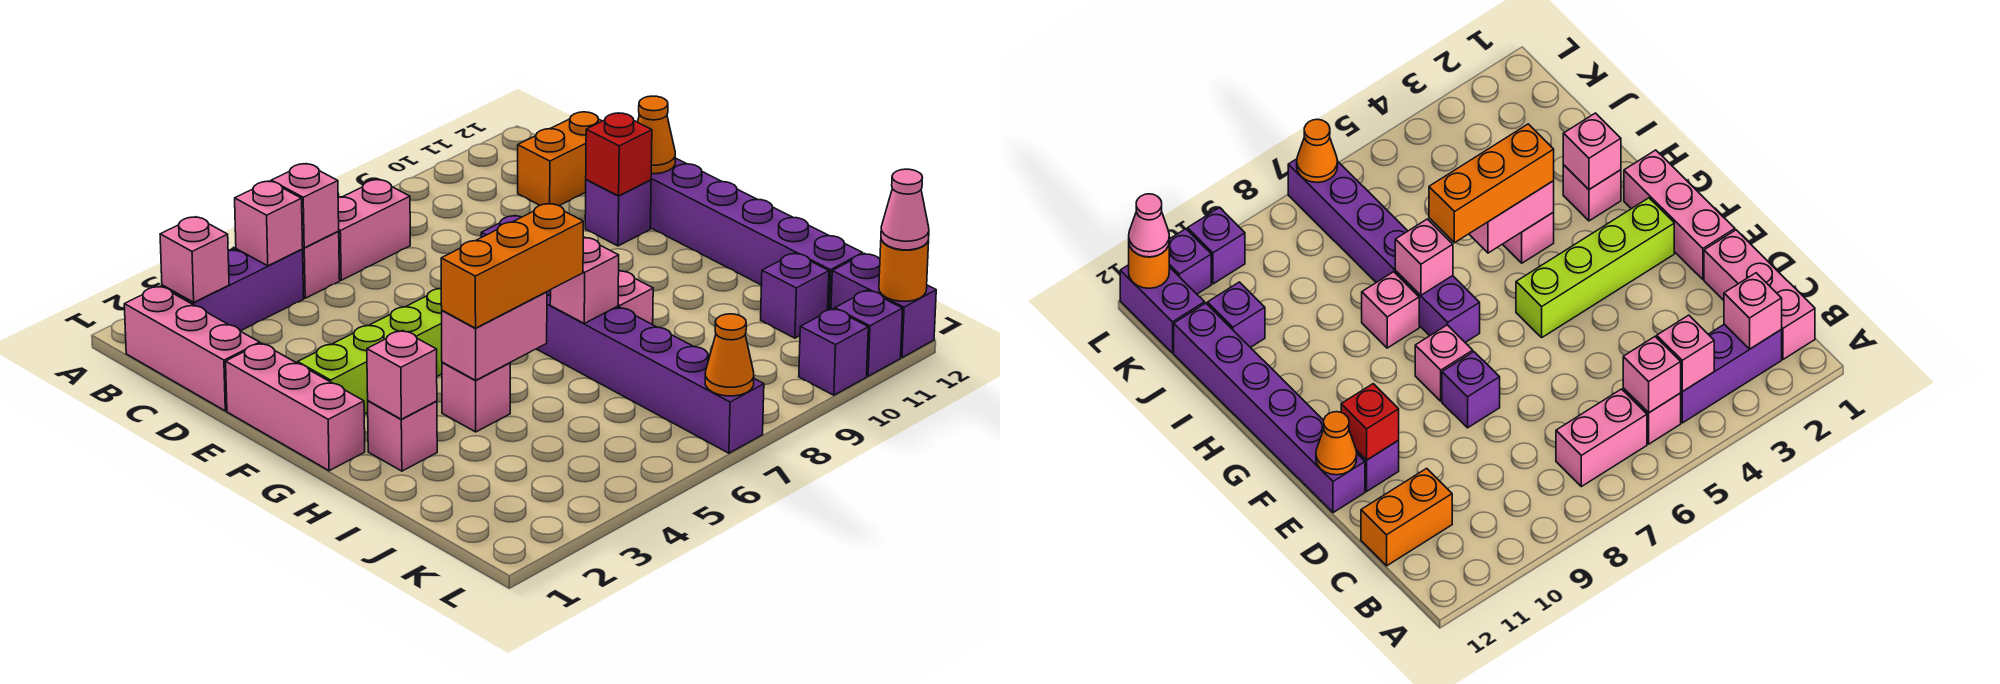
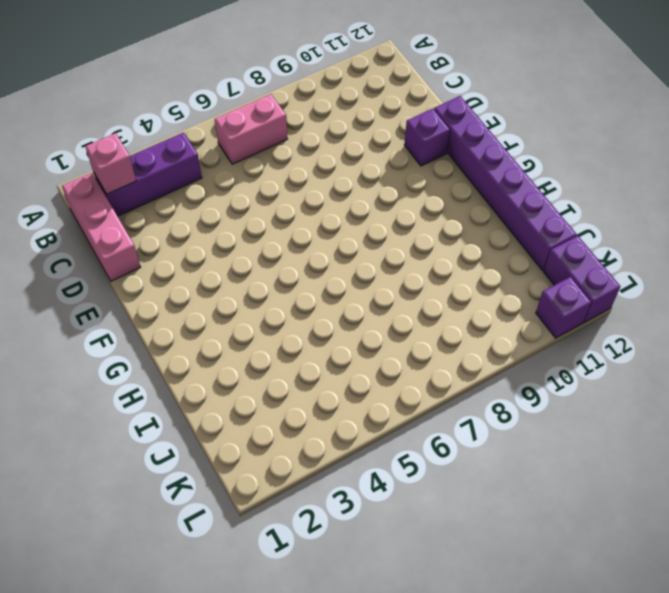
none -> pink 1x1 brick [302,232,340,298]
none -> orange 1x2 brick [518,112,602,206]
none -> pink 1x3 brick [226,343,365,471]
none -> purple 1x1 brick [1442,352,1500,428]

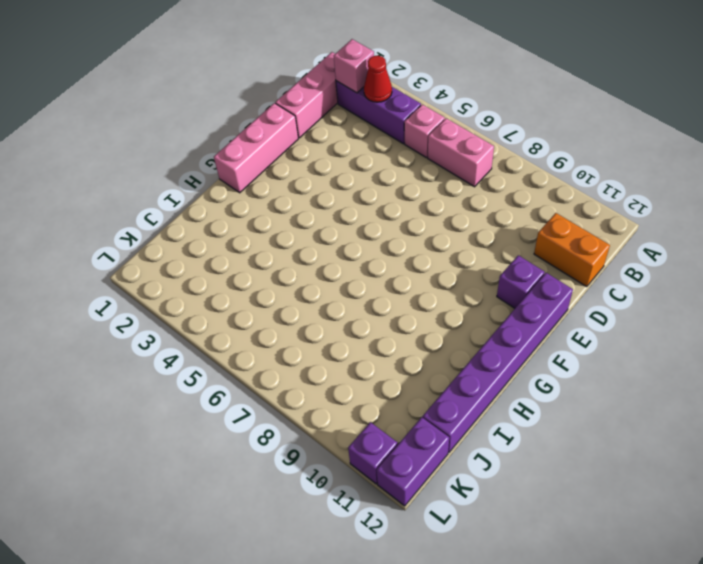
red 1x1 cone [364,56,392,102] -> none
none -> purple 1x1 brick [1442,352,1500,428]
none -> lime 1x4 brick [298,289,442,414]
none -> pink 1x1 brick [1415,325,1473,401]
none -> purple 1x6 brick [537,290,764,453]

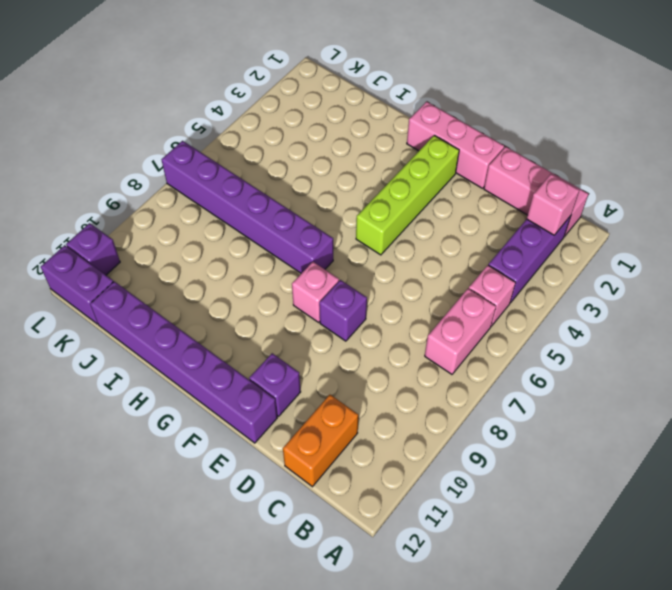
none -> pink 1x1 brick [368,401,437,471]
none -> pink 1x1 brick [442,362,510,432]
none -> pink 1x1 brick [618,270,653,325]
none -> purple 1x1 brick [761,253,829,338]

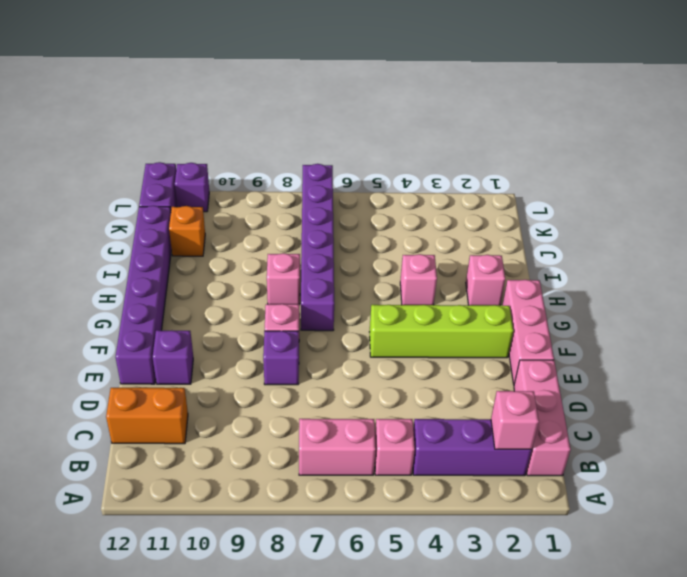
orange 1x1 brick [169,206,205,256] -> purple 1x1 brick [761,253,829,338]
none -> purple 1x1 brick [799,309,868,395]
none -> pink 1x1 brick [235,181,303,266]
none -> pink 1x1 brick [271,164,339,248]
none -> red 1x1 brick [586,113,652,196]

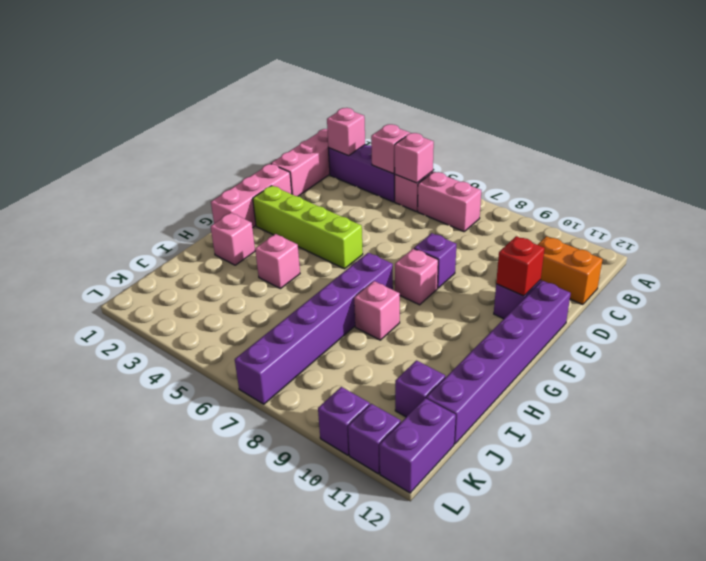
none -> orange 1x1 cone [638,96,675,174]
none -> pink 1x1 brick [367,330,437,419]
none -> pink 1x2 brick [442,292,547,380]
none -> pink 1x1 brick [550,237,619,323]

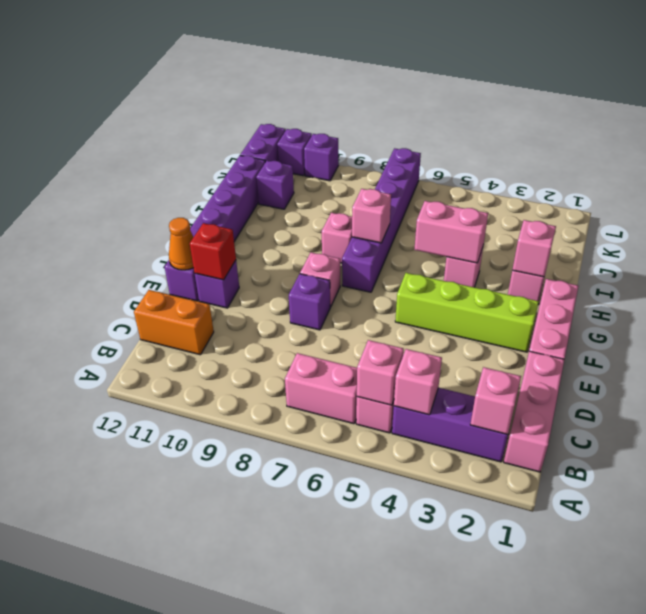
none -> orange 1x1 cone [705,314,754,396]
none -> orange 1x1 round brick [879,240,929,301]
none -> orange 1x3 brick [441,203,583,328]
none -> pink 1x1 cone [881,169,929,250]

